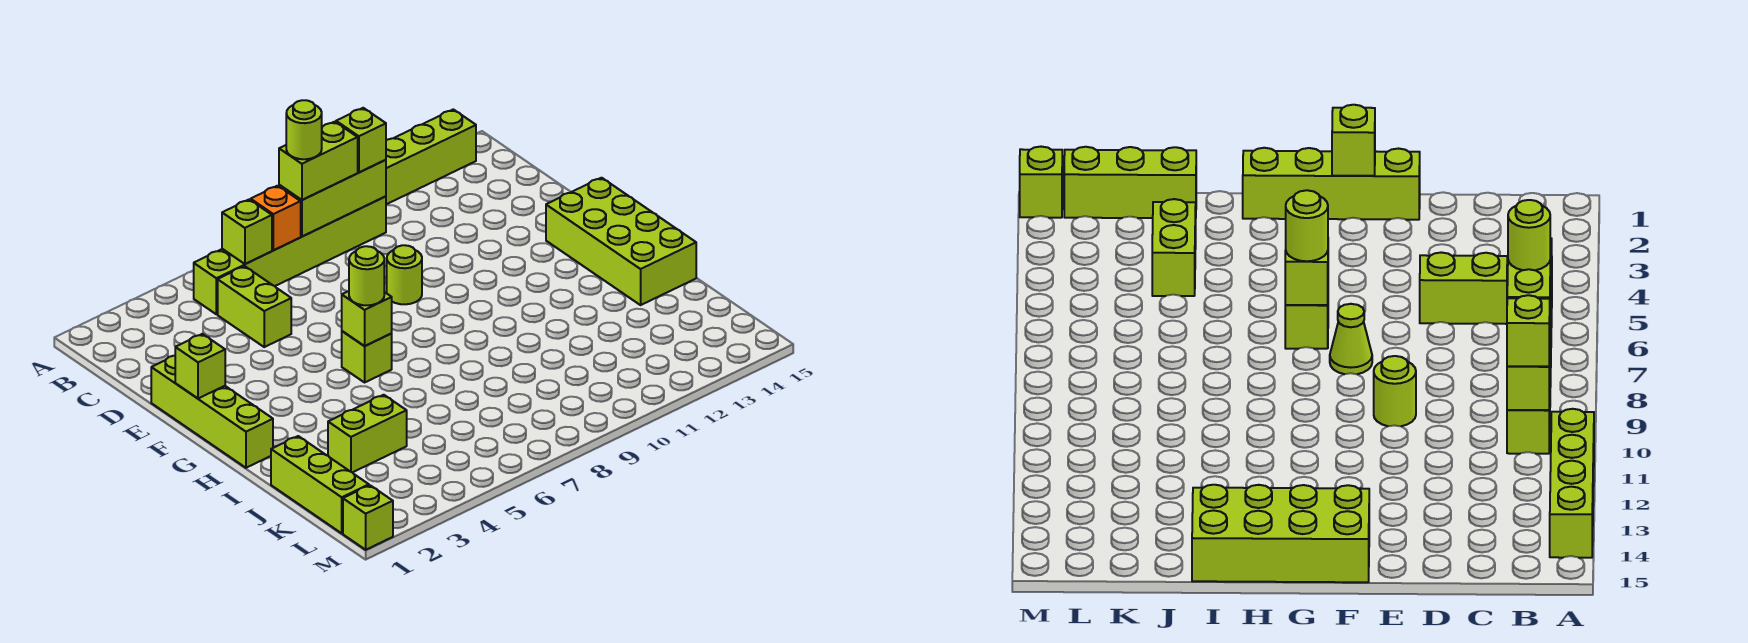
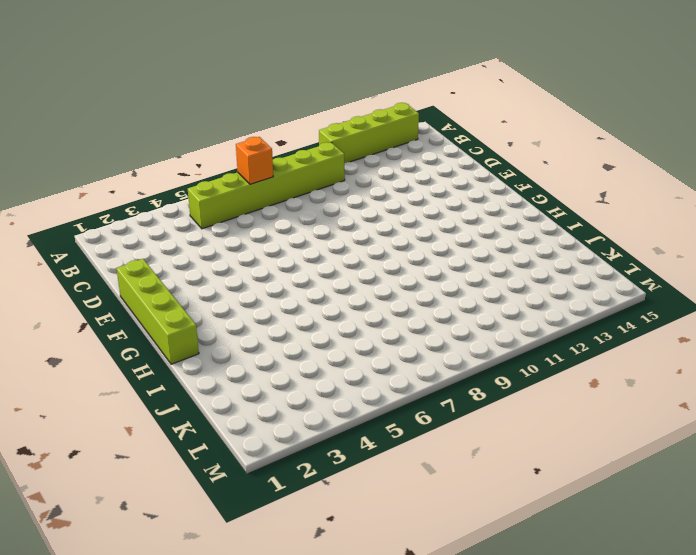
none -> lime 1x2 brick [218,266,291,347]
none -> lime 1x1 round brick [387,245,422,304]
none -> lime 1x1 cone [1330,304,1372,374]

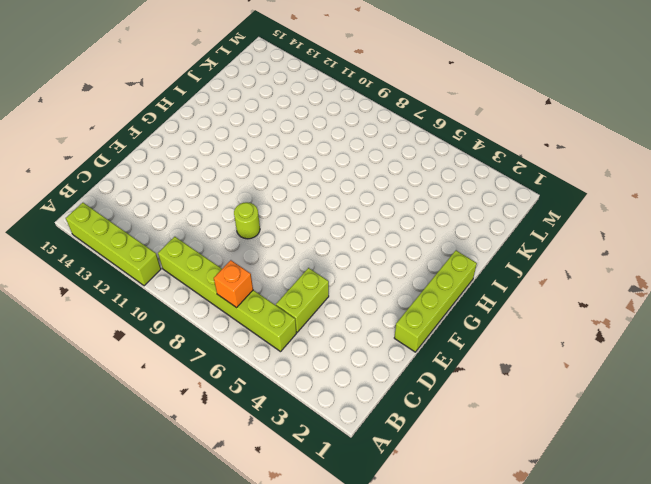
none -> lime 1x1 cone [1330,304,1372,374]
none -> lime 2x4 brick [546,178,696,305]
none -> lime 1x1 brick [342,331,392,382]

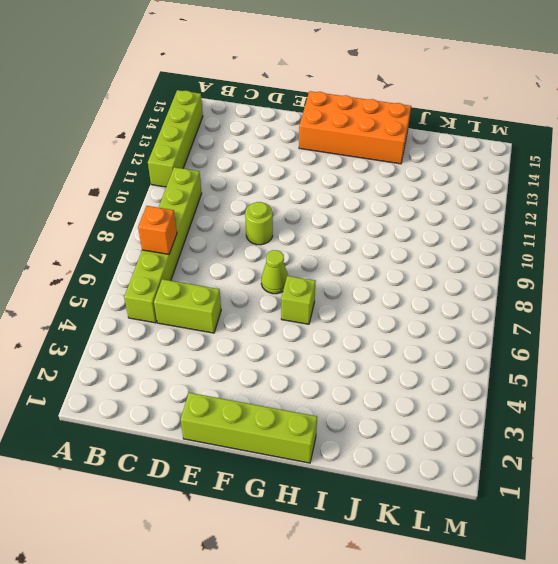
orange 2x4 brick [299,91,411,164] -> lime 2x4 brick [546,178,696,305]
none -> lime 1x3 brick [271,436,369,533]
none -> lime 1x2 brick [328,395,407,472]
none -> lime 1x1 brick [343,485,393,550]

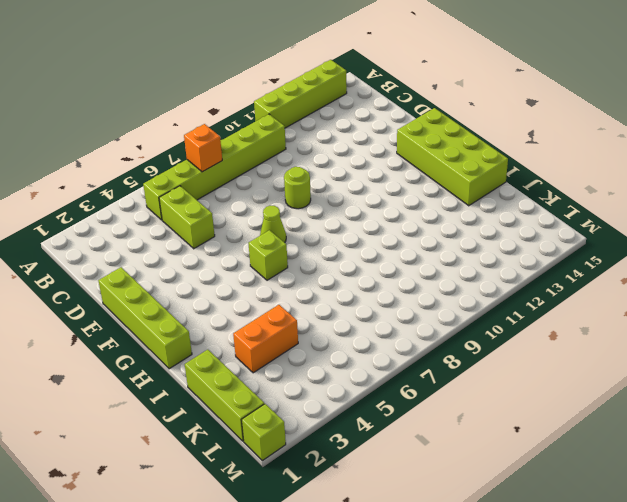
orange 1x2 brick [233,305,298,373] -> lime 1x2 brick [328,395,407,472]
none -> lime 1x1 brick [222,200,272,264]
none -> lime 1x3 brick [279,160,386,237]
none -> lime 1x1 brick [175,334,225,398]

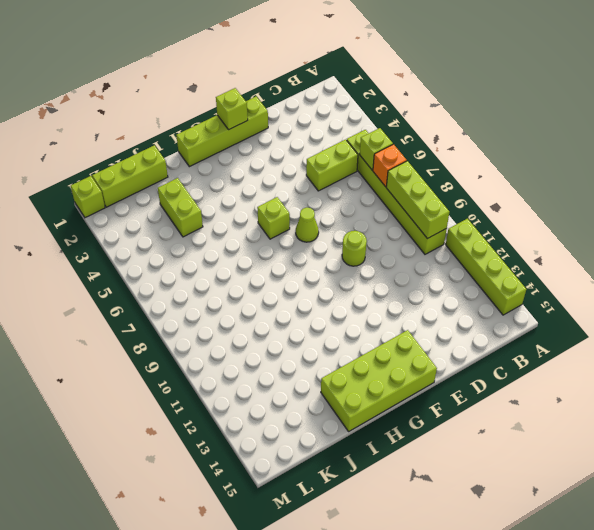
none -> lime 1x1 brick [342,291,392,346]
none -> lime 1x2 brick [279,122,358,200]
none -> lime 1x1 brick [336,108,386,172]

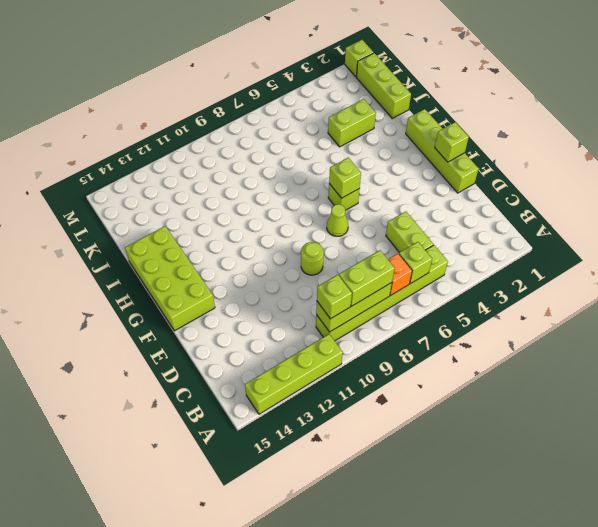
none -> lime 1x1 round brick [349,246,384,305]
none -> lime 1x1 round brick [286,100,322,159]

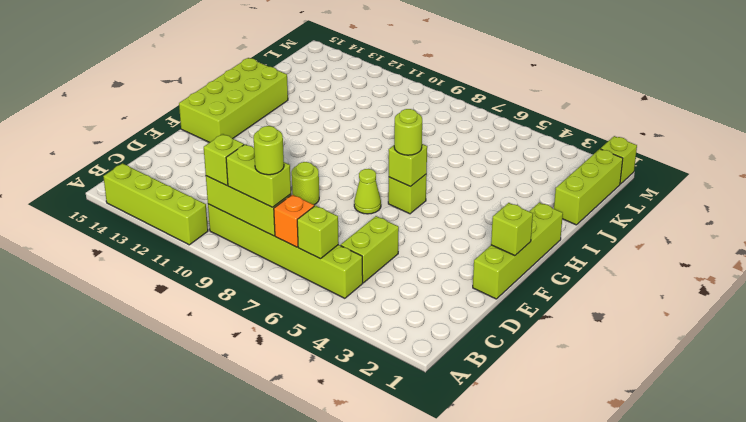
none -> lime 1x2 brick [328,395,407,472]

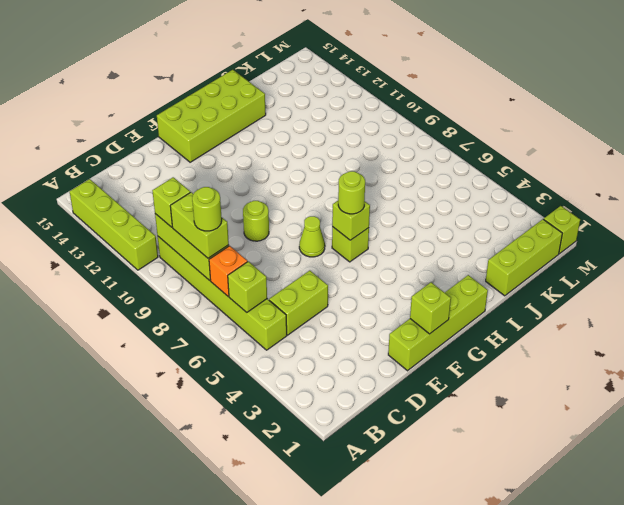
none -> lime 1x2 brick [328,395,407,472]

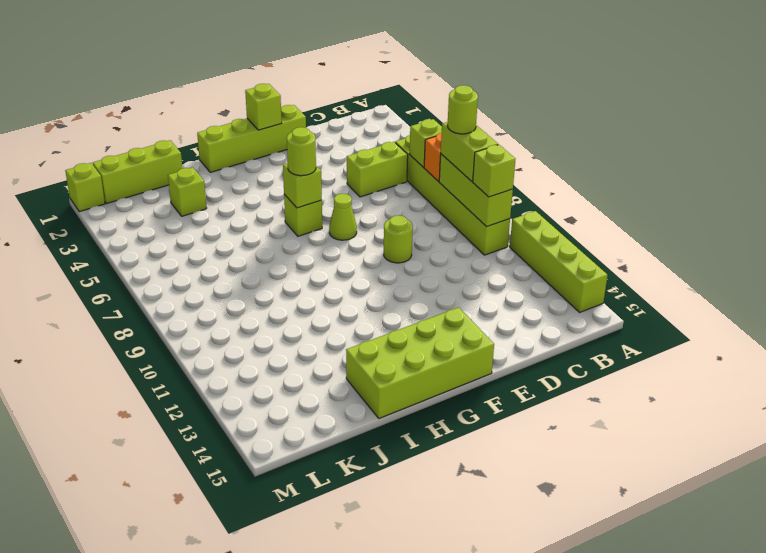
lime 1x1 brick [168,168,207,216] -> lime 1x2 brick [328,395,407,472]

